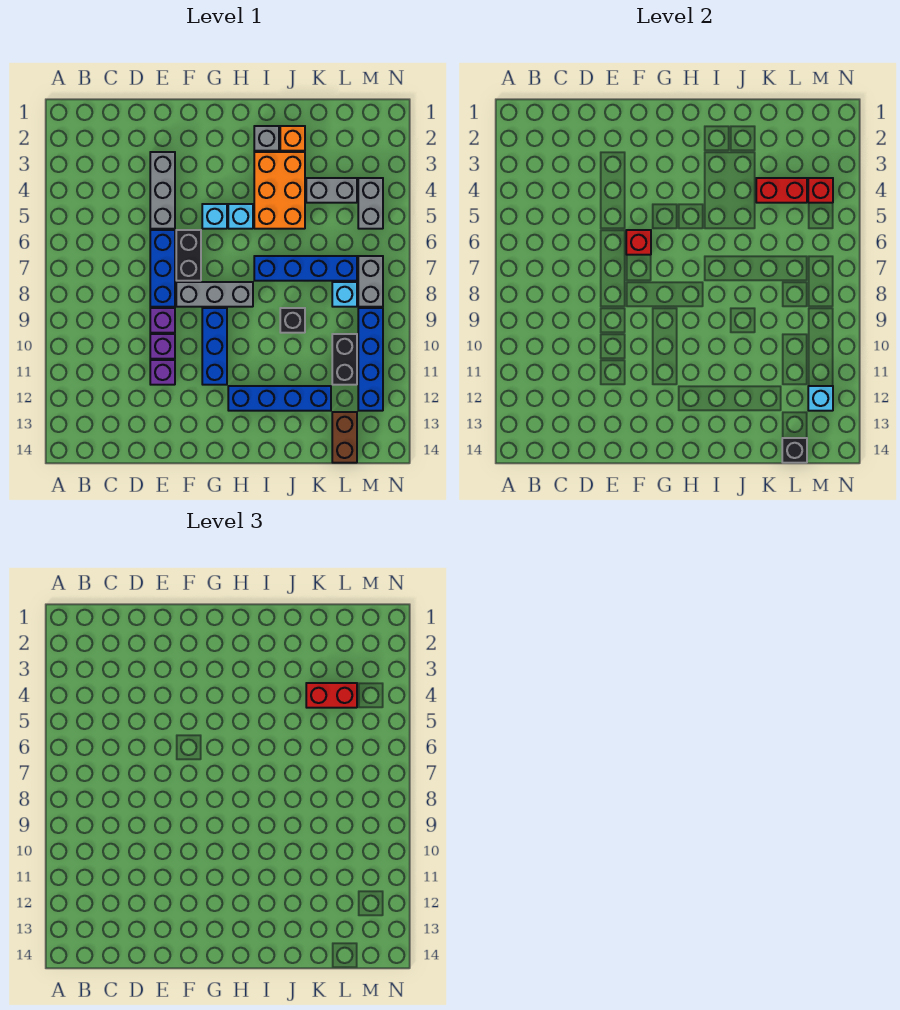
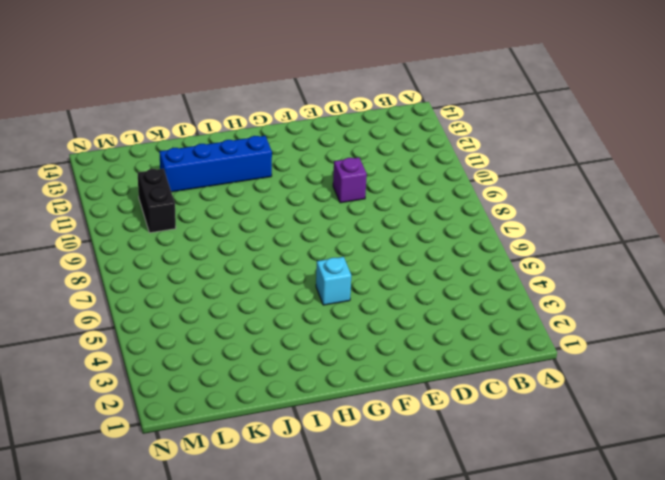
none -> grey 1x3 brick [150,152,175,229]
none -> blue 1x3 brick [150,230,175,307]
none -> purple 1x1 brick [150,308,175,333]

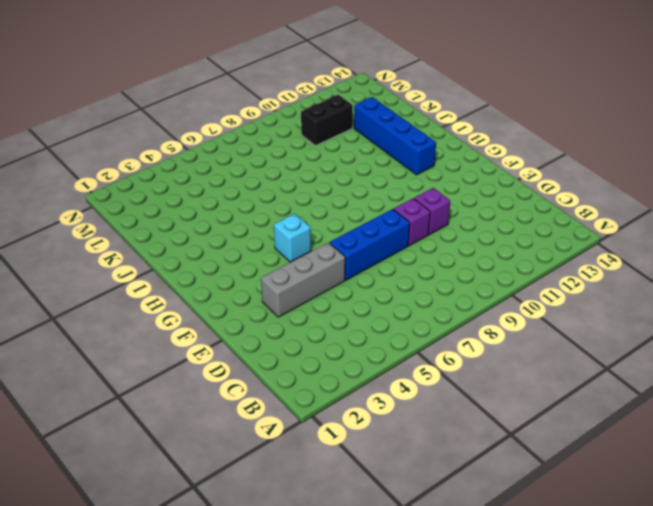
none -> purple 1x1 brick [150,360,175,385]
none -> black 1x2 brick [176,230,201,281]
none -> grey 1x3 brick [176,282,253,307]

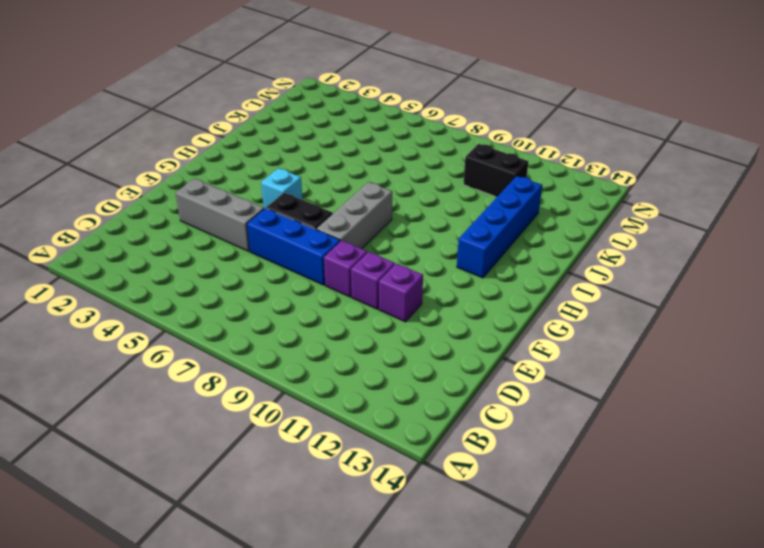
none -> blue 1x3 brick [202,308,227,385]
none -> cyan 1x1 brick [228,204,253,229]
none -> grey 1x1 brick [254,126,279,151]

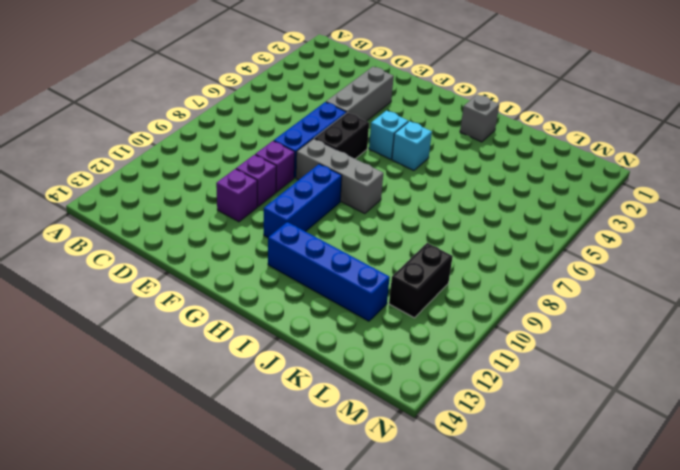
none -> orange 2x3 brick [254,152,305,229]
none -> blue 1x4 brick [254,256,357,281]
none -> orange 1x1 brick [280,126,305,151]

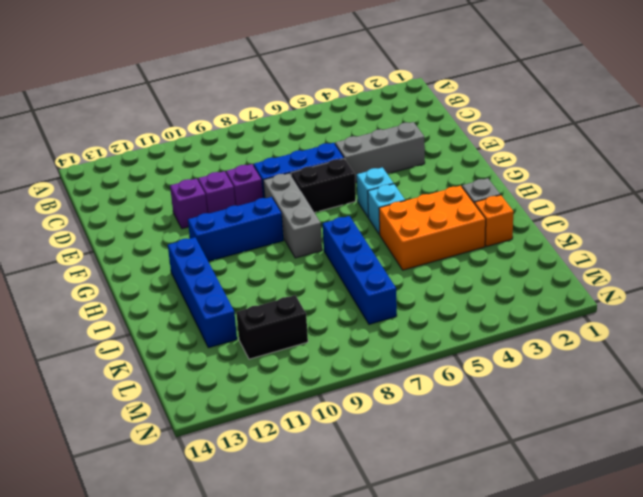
none -> black 1x1 brick [280,308,305,333]
none -> grey 1x2 brick [306,178,357,203]
none -> cyan 1x1 brick [332,282,357,307]

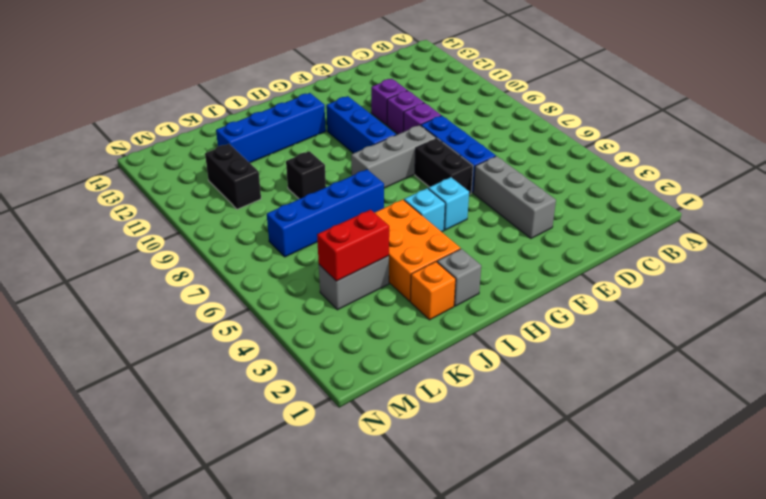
none -> cyan 1x1 brick [332,282,357,307]
none -> brown 1x2 brick [332,412,357,463]
none -> grey 1x2 brick [358,178,383,229]

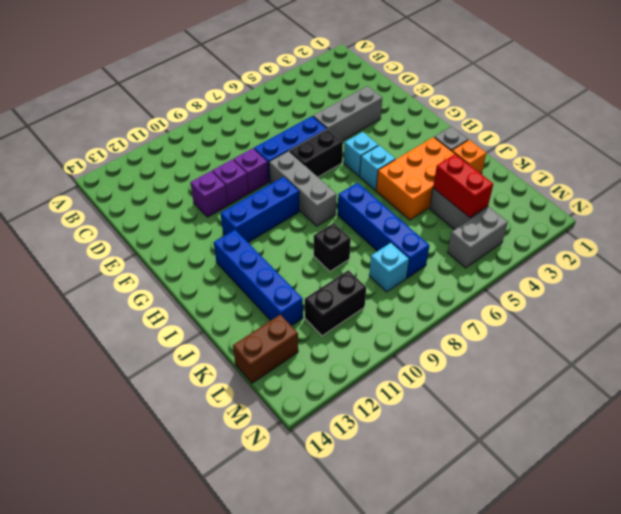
none -> grey 1x2 brick [358,256,383,307]
none -> blue 1x4 brick [358,308,383,411]
none -> red 1x1 brick [626,230,651,255]

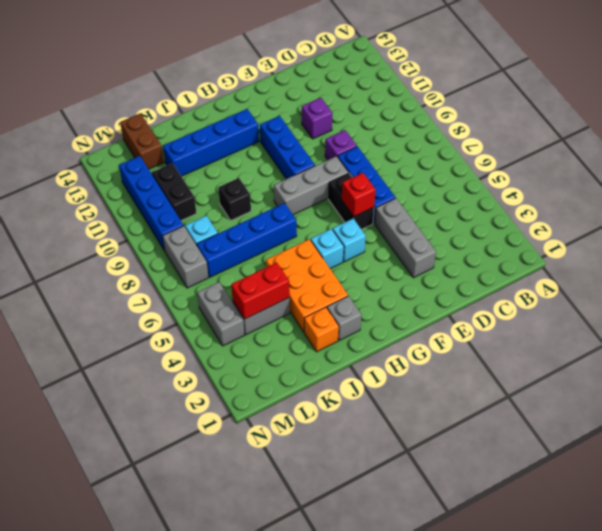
none -> purple 1x1 brick [150,334,175,359]
none -> black 1x1 brick [782,438,807,463]
none -> red 1x1 brick [808,178,833,203]

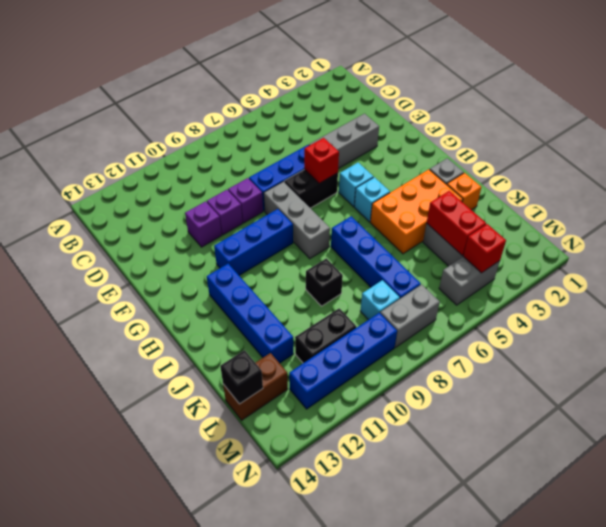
none -> cyan 1x1 brick [808,386,833,411]
none -> red 1x2 brick [306,683,357,708]

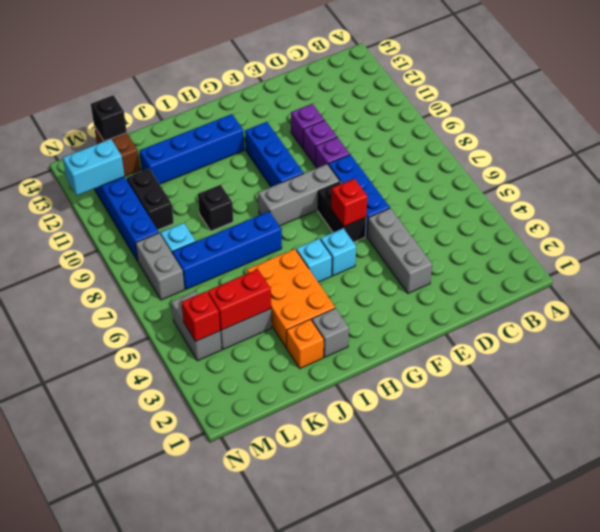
cyan 1x2 brick [63,139,125,195] -> cyan 1x1 brick [808,386,833,411]
none -> red 1x2 brick [306,683,357,708]

